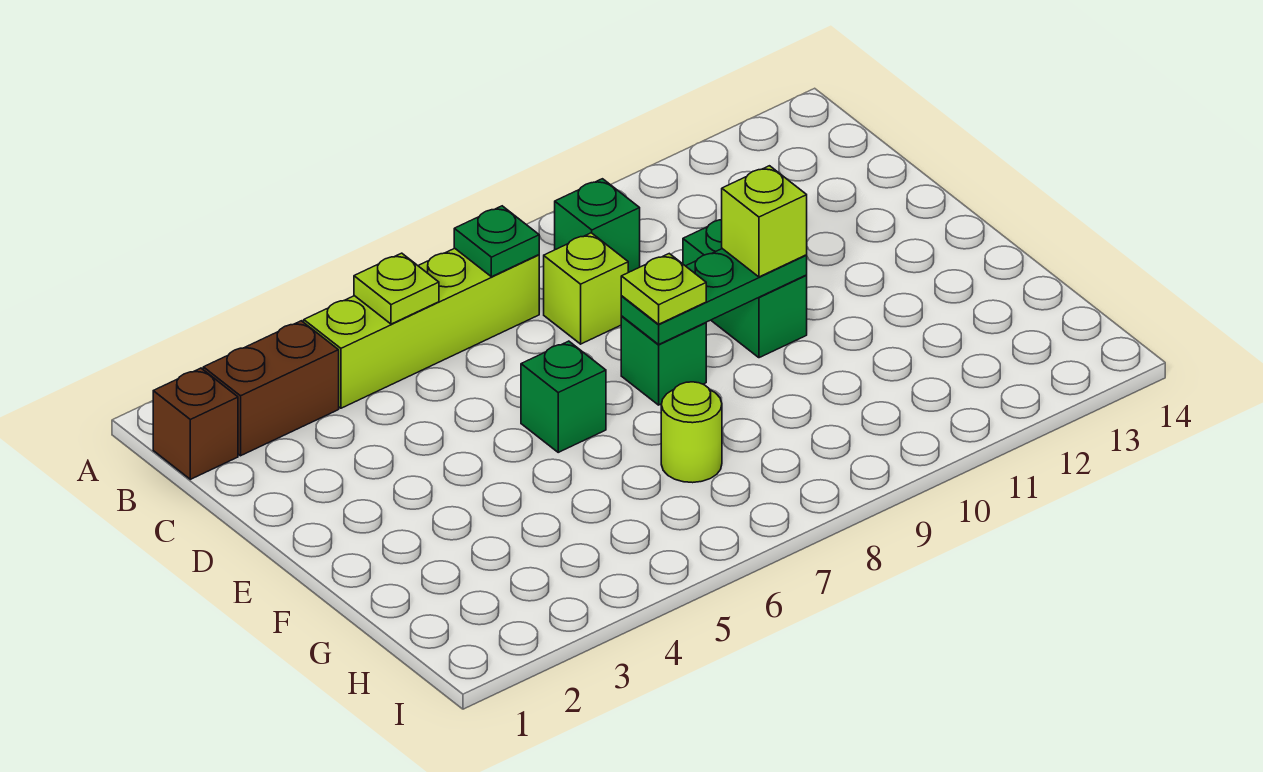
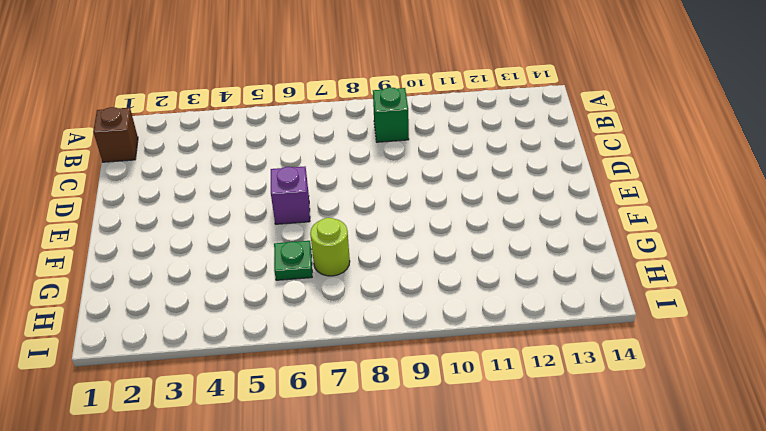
purple 1x1 brick [271,167,310,224] -> green 1x1 brick [521,341,606,452]
green 1x1 plate [274,241,312,280] -> green 1x1 plate moved to [454,206,539,277]
none -> brown 1x2 brick [203,321,339,456]
none -> lime 1x4 brick [304,248,539,408]
none -> lime 1x1 brick [544,233,628,344]

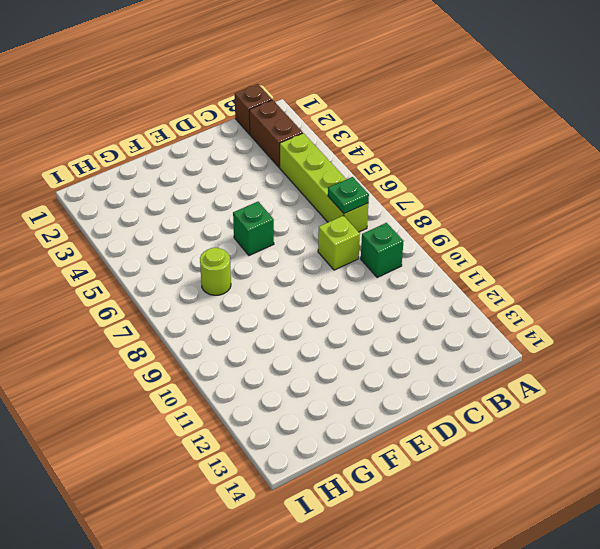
none -> green 1x2 brick [683,220,807,358]
none -> green 1x1 brick [621,316,706,405]
none -> lime 1x1 plate [354,253,439,324]

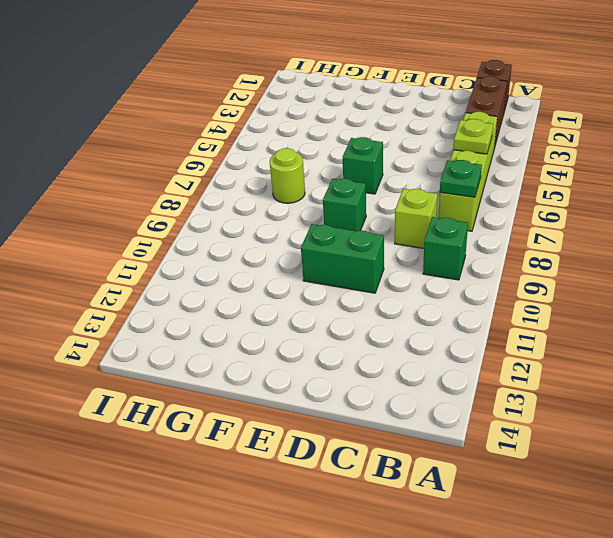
none -> green 1x3 plate [621,249,807,344]
none -> lime 1x1 plate [621,254,706,324]
none -> lime 1x1 brick [722,166,807,277]

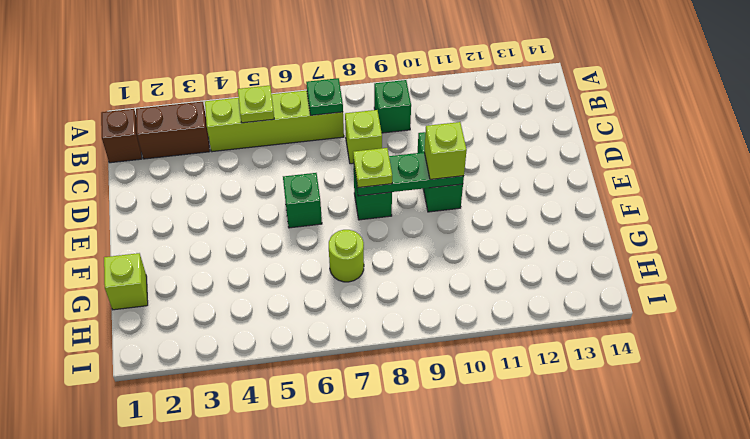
lime 1x1 brick [104,253,148,310] -> none

